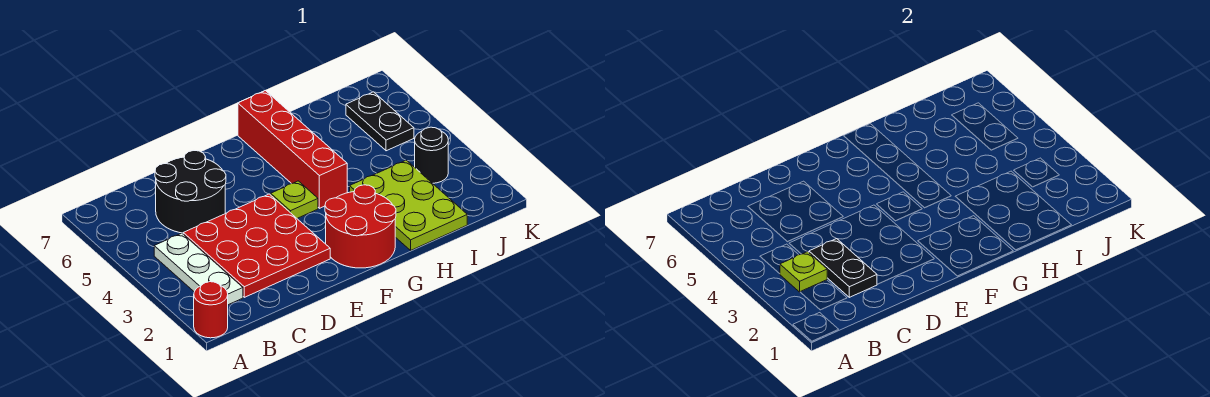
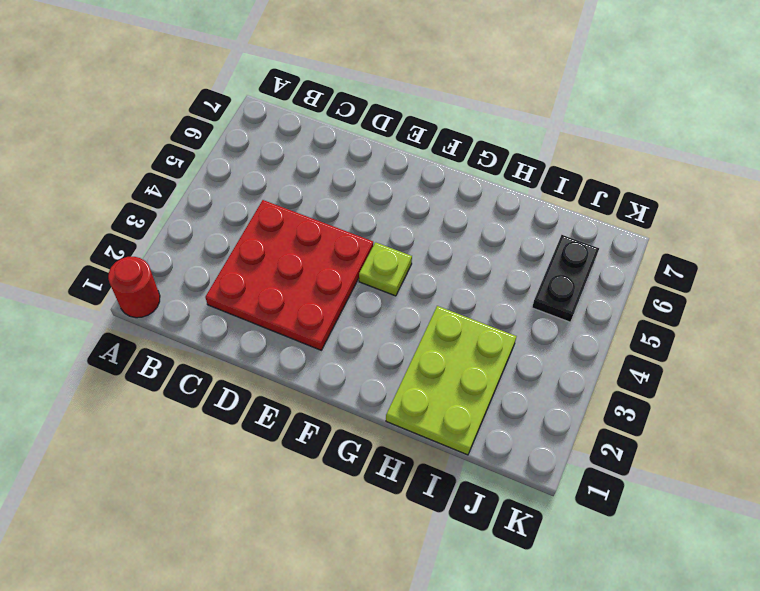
none -> white 1x3 plate [154,233,243,305]
none -> black 2x2 round brick [155,151,226,233]
none -> red 2x2 round brick [325,185,396,268]

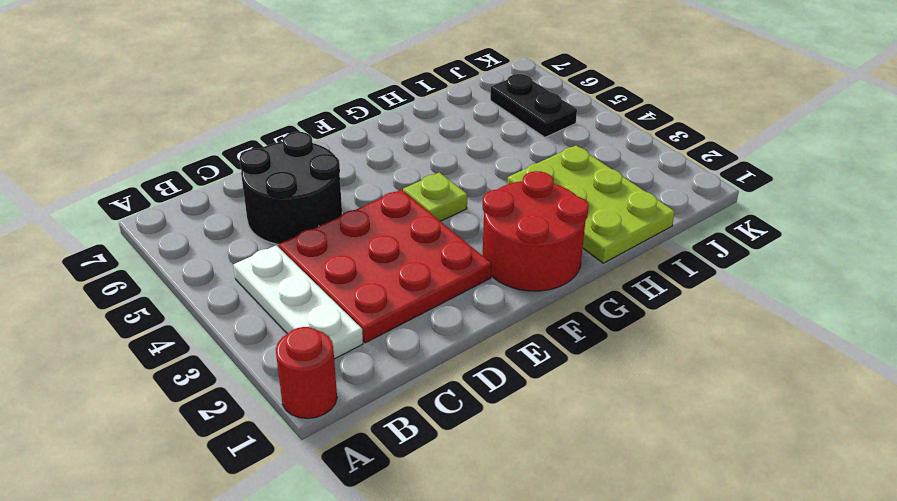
none -> red 1x4 brick [238,91,347,208]
none -> black 1x1 round brick [415,127,448,183]
none -> lime 1x1 plate [780,252,827,292]

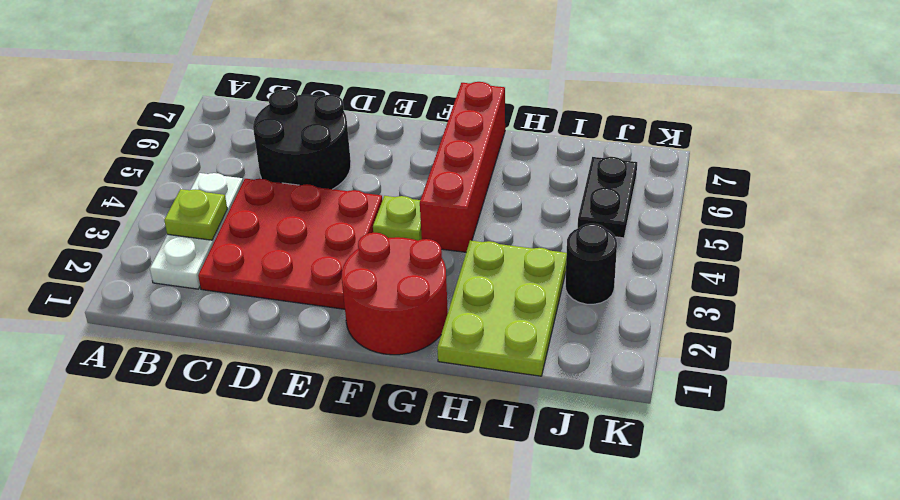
none -> red 1x1 round brick [194,282,228,338]
none -> black 1x2 plate [809,239,877,297]

